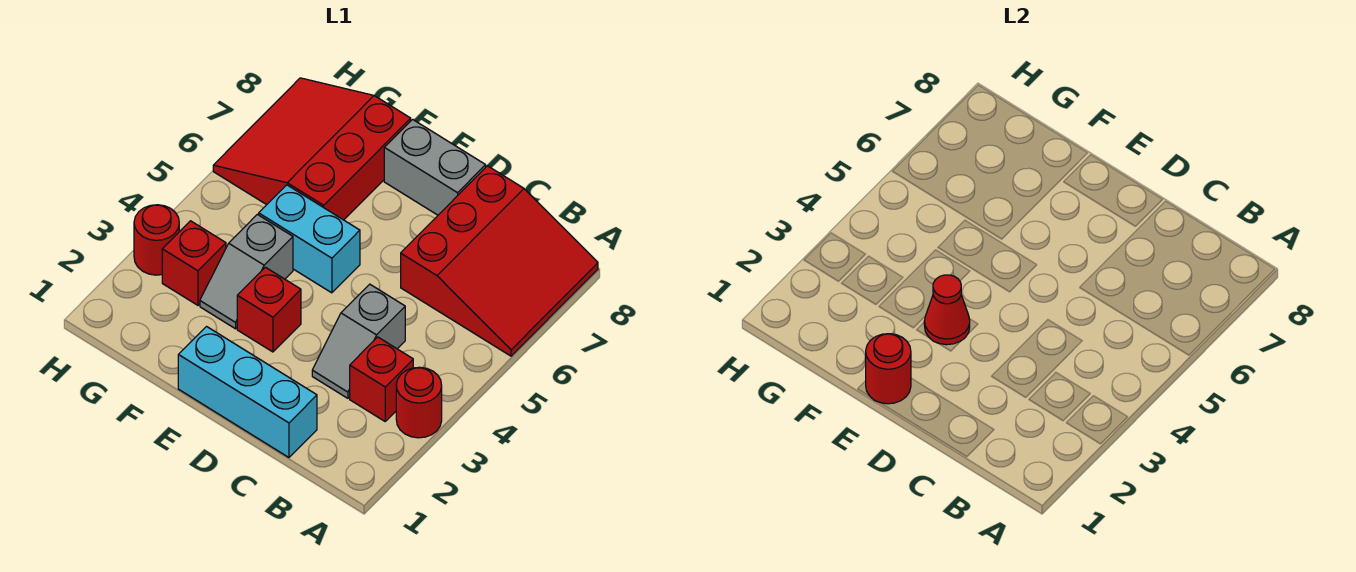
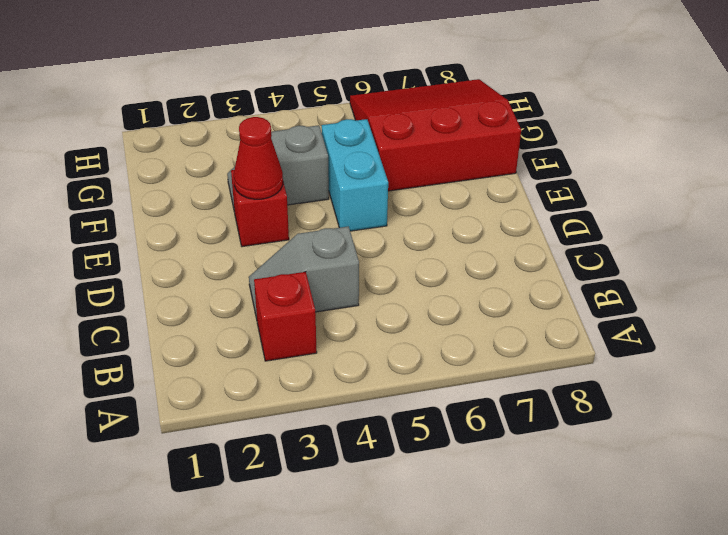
none -> red 1x1 round brick [396,367,442,438]
none -> red 3x3 slope [401,166,598,356]
none -> cyan 1x3 brick [178,327,317,457]

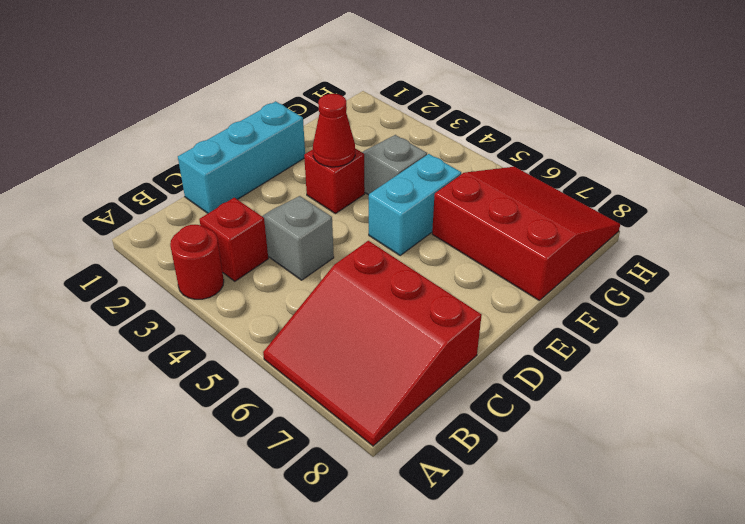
none -> grey 1x2 brick [384,119,486,215]
none -> red 1x1 brick [162,221,226,305]
none -> red 1x1 round brick [134,205,179,275]

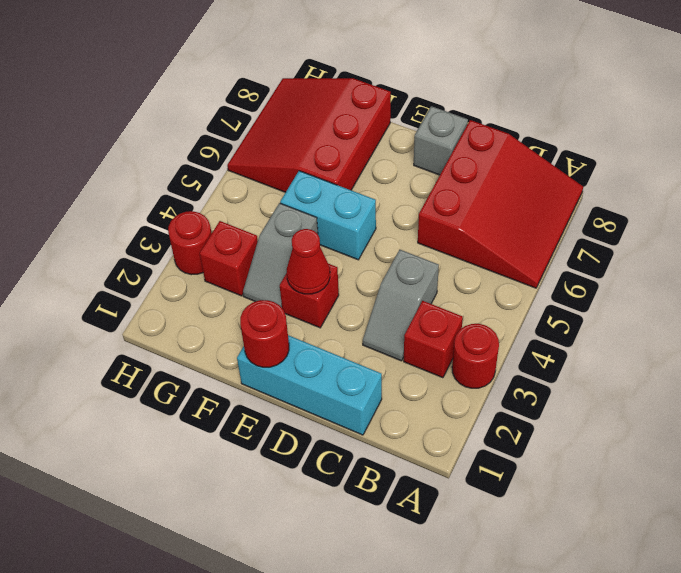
grey 1x1 brick [414,106,468,175] -> grey 1x2 brick [384,119,486,215]

